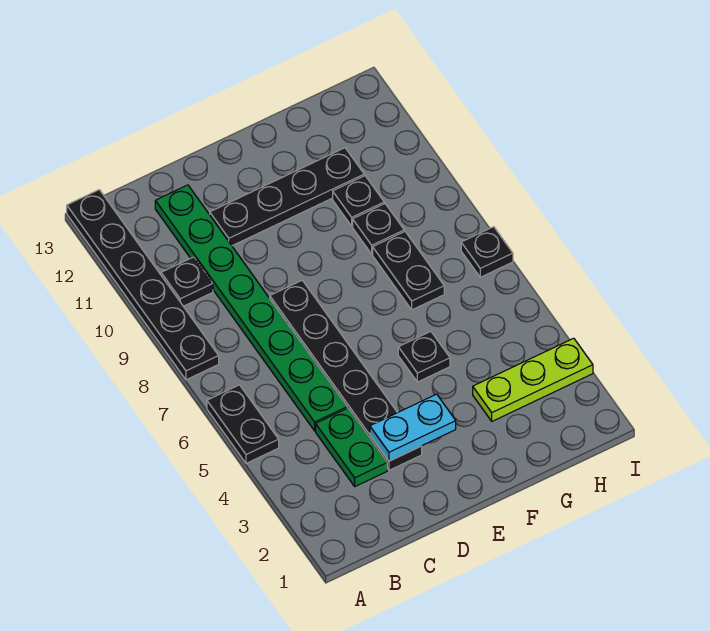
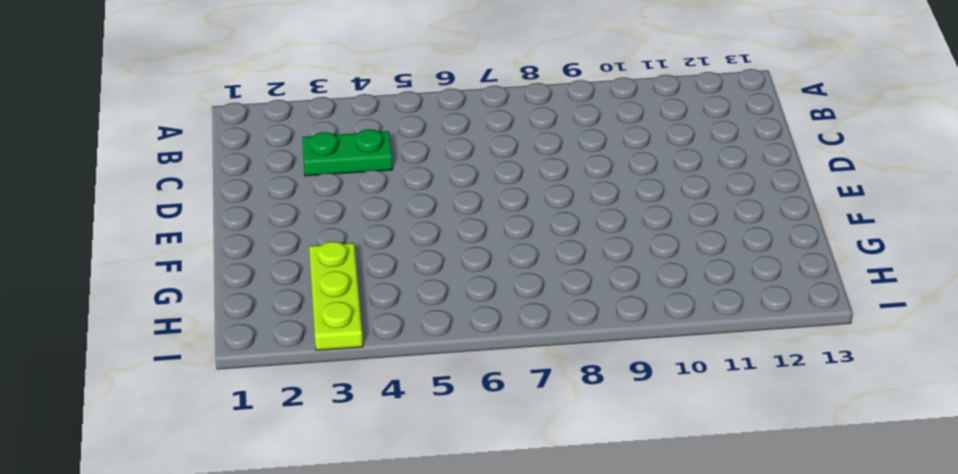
none -> black 1x2 plate [207,385,279,463]
none -> black 1x6 plate [67,190,219,380]
none -> black 1x1 plate [161,257,213,306]

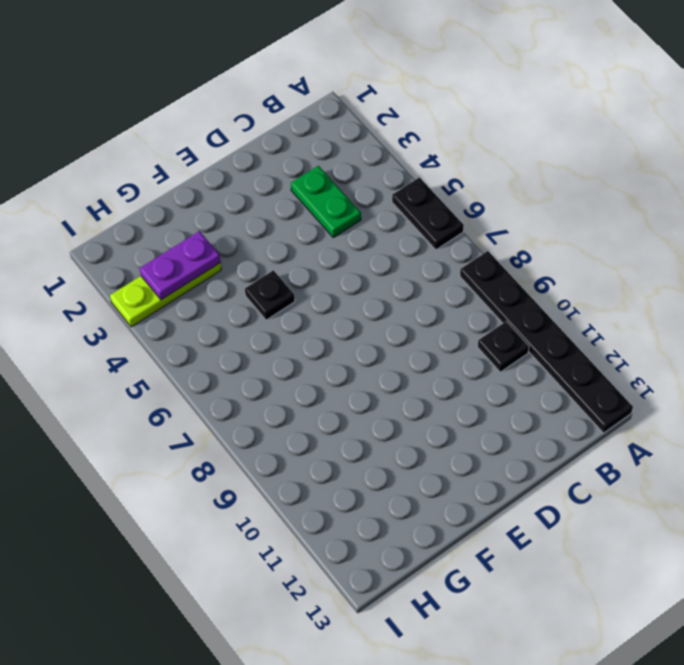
purple 1x2 plate [140,231,221,300] -> none
none -> green 1x8 plate [155,185,347,431]
none -> black 1x6 plate [270,280,422,470]
none -> black 1x4 plate [210,148,364,246]

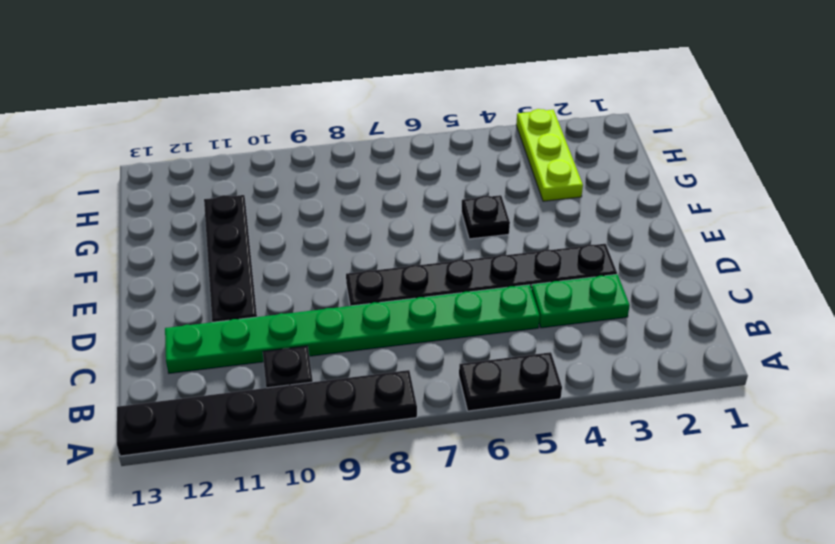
none -> black 1x2 plate [373,231,444,310]
none -> black 1x1 plate [353,204,404,254]
none -> black 1x1 plate [333,176,384,226]

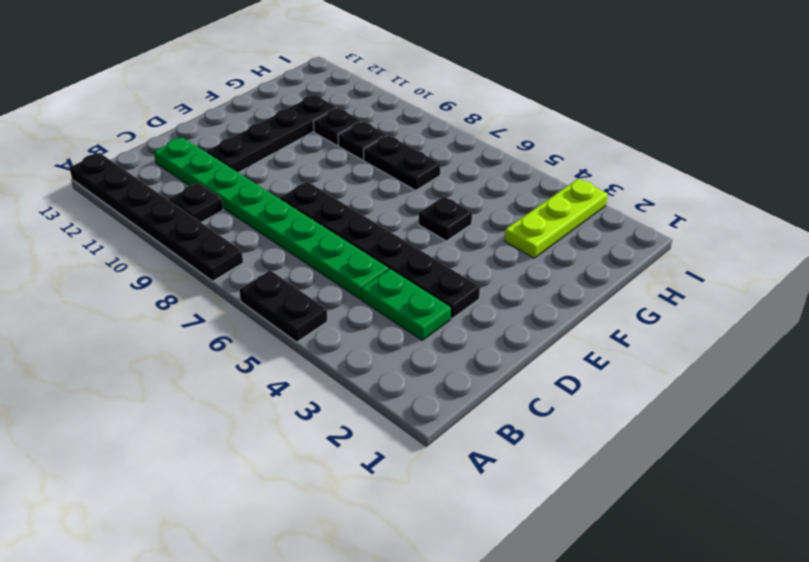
none -> black 1x1 plate [461,227,513,277]
none -> cyan 1x2 plate [370,394,456,461]

